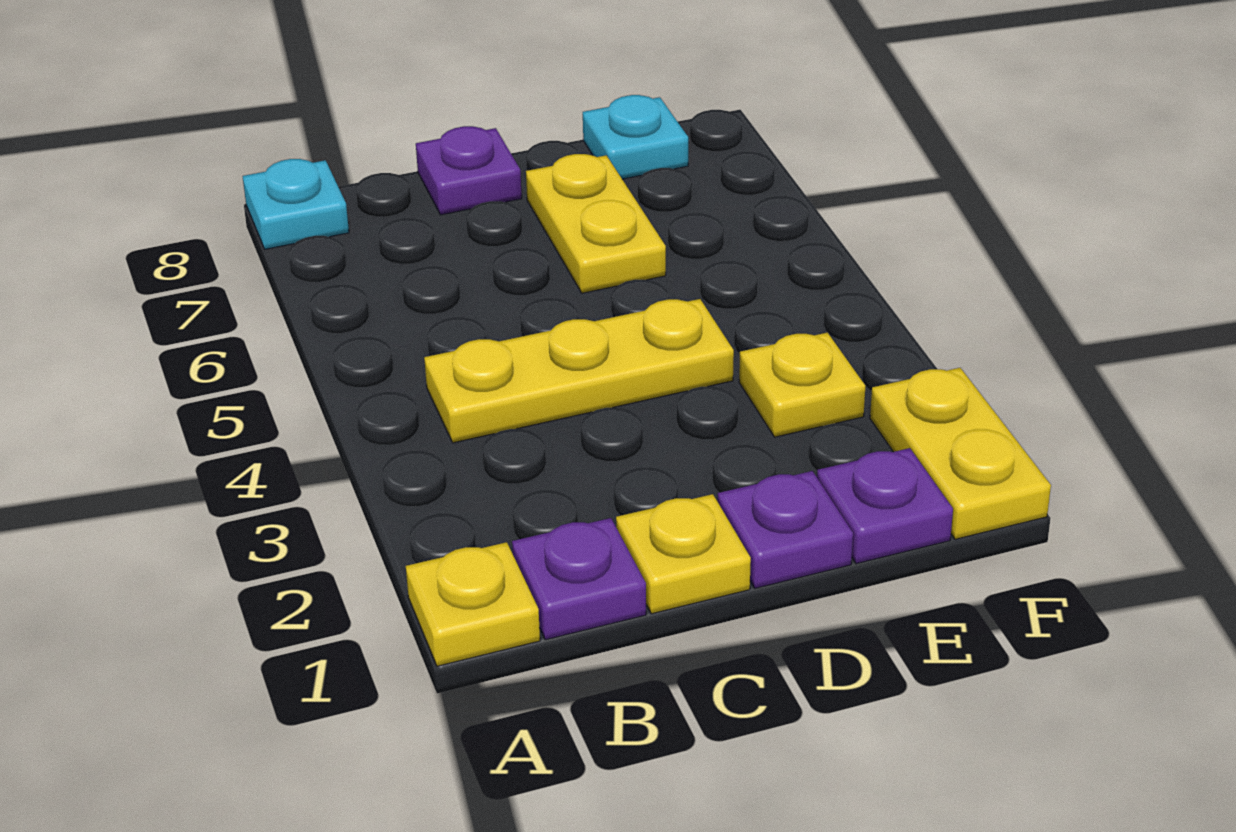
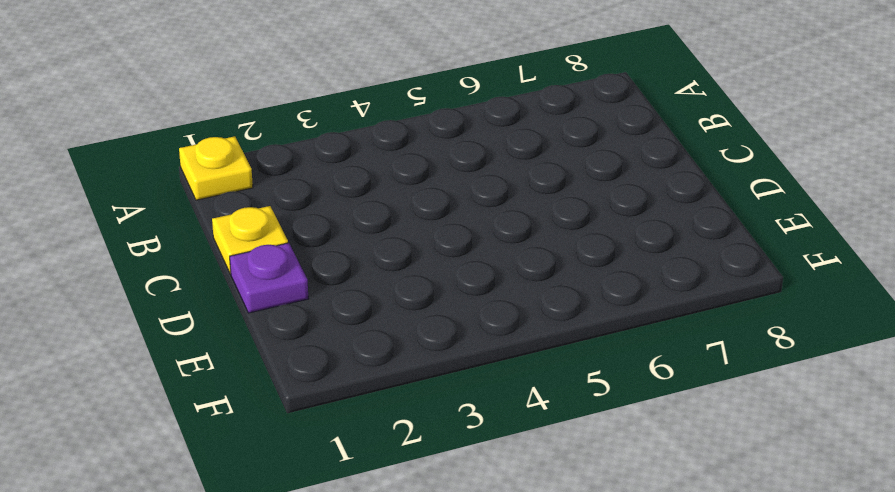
none -> cyan 1x1 plate [243,159,349,249]
none -> purple 1x1 plate [512,518,646,640]
none -> yellow 1x3 plate [424,299,734,443]

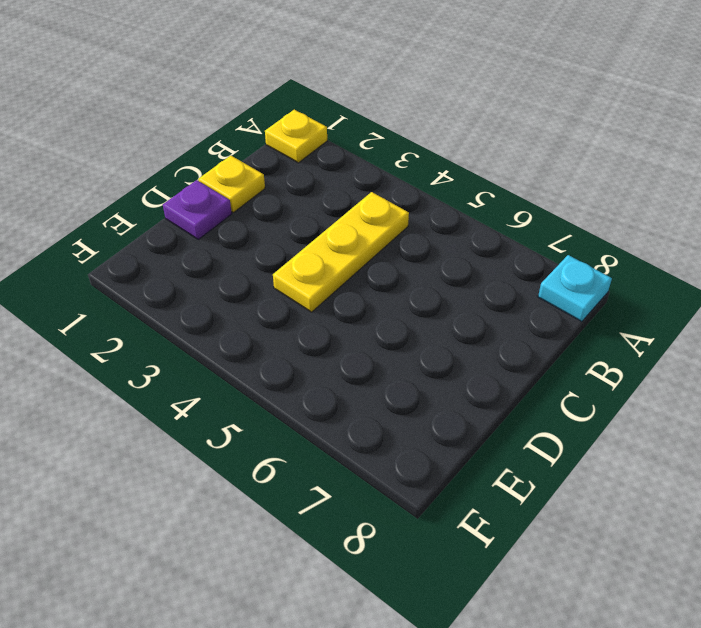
none -> purple 1x1 plate [512,518,646,640]
none -> purple 1x1 plate [416,126,522,215]
none -> yellow 1x2 plate [526,154,666,293]

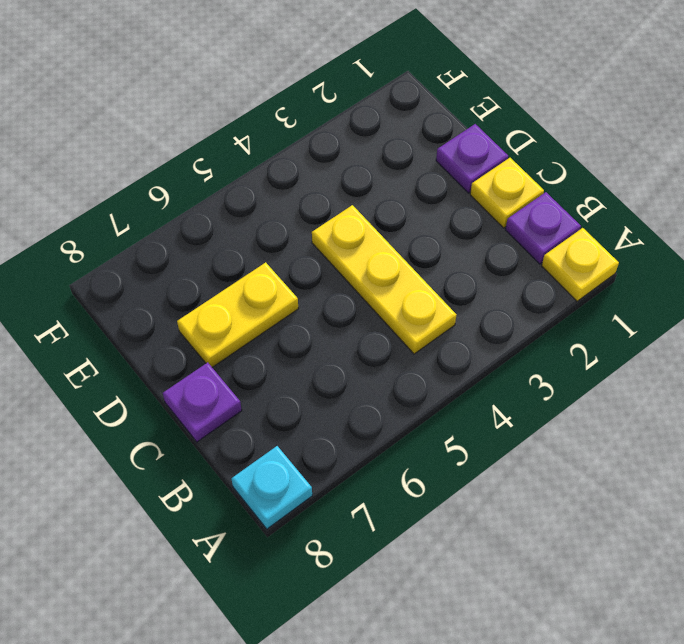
none -> purple 1x1 plate [817,448,953,564]
none -> yellow 1x1 plate [739,333,865,437]
none -> cyan 1x1 plate [583,95,688,179]

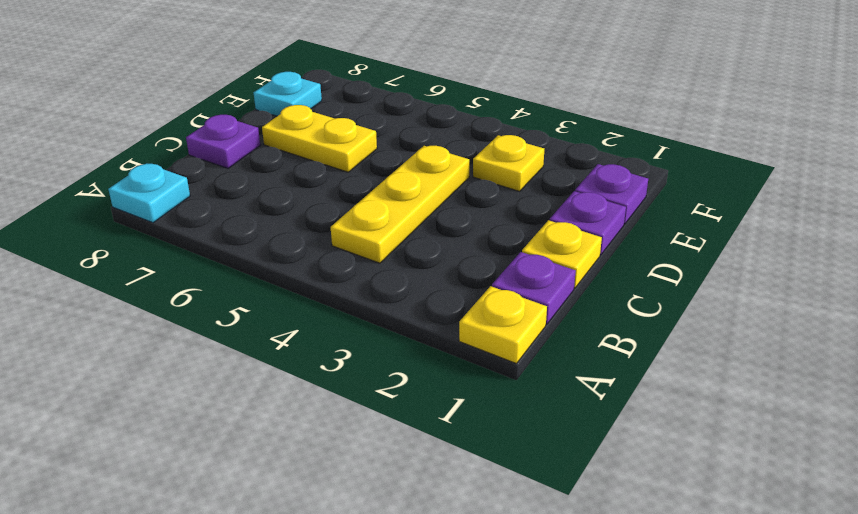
none -> yellow 1x2 plate [870,368,1051,539]

